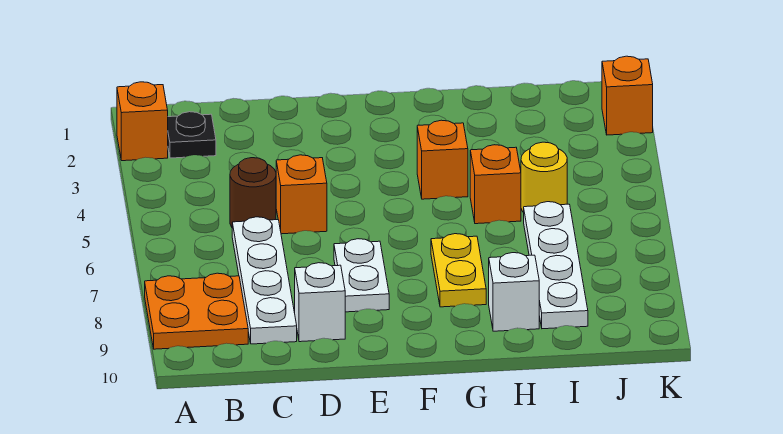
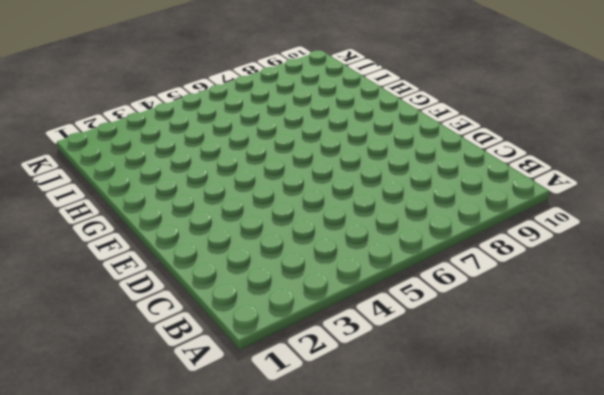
none -> orange 1x1 brick [117,82,168,161]
none -> orange 2x2 plate [145,273,248,349]
none -> black 1x1 plate [168,112,216,158]

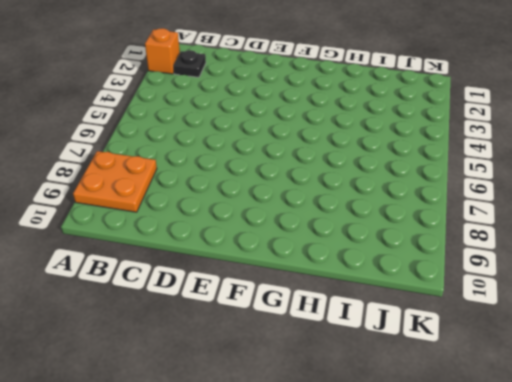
none -> brown 1x1 round brick [230,158,276,227]
none -> white 1x4 plate [232,217,297,344]
none -> orange 1x1 brick [276,155,327,234]

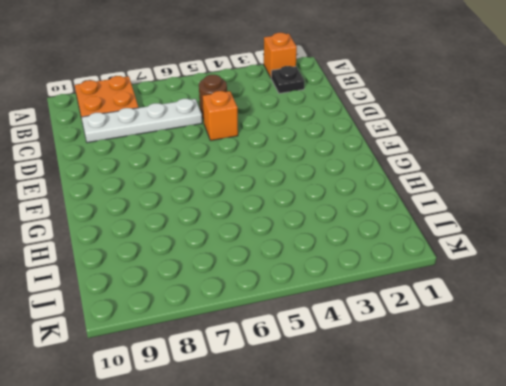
none -> white 1x1 brick [295,263,345,342]
none -> white 1x2 plate [334,239,389,312]
none -> orange 1x1 brick [417,120,468,199]

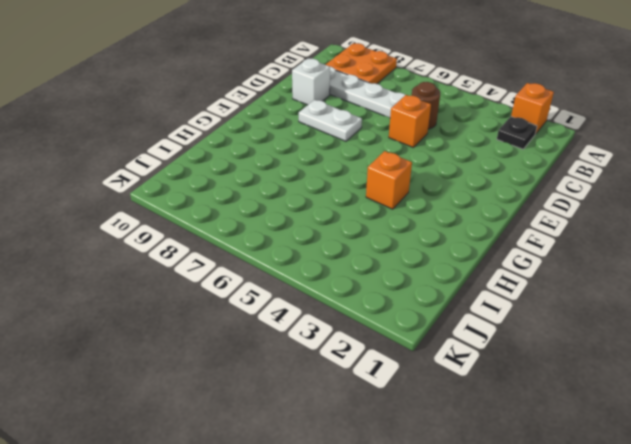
none -> yellow 1x2 plate [431,234,486,307]
none -> orange 1x1 brick [470,145,521,224]
none -> white 1x1 brick [489,253,539,331]

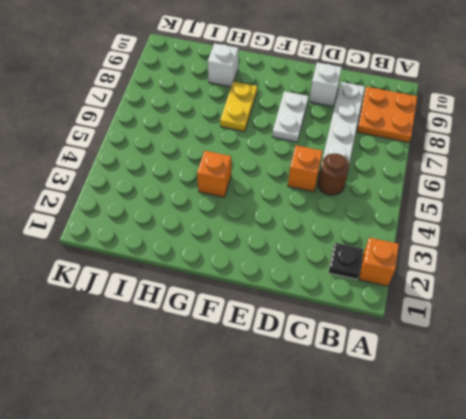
none -> orange 1x1 brick [470,145,521,224]
none -> yellow 1x1 round brick [521,142,567,213]
none -> white 1x4 plate [524,202,588,329]

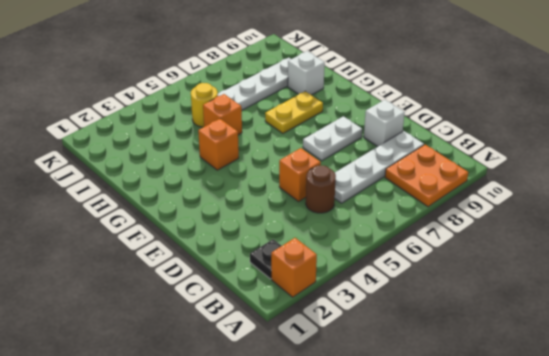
none -> orange 1x1 brick [602,56,653,135]

